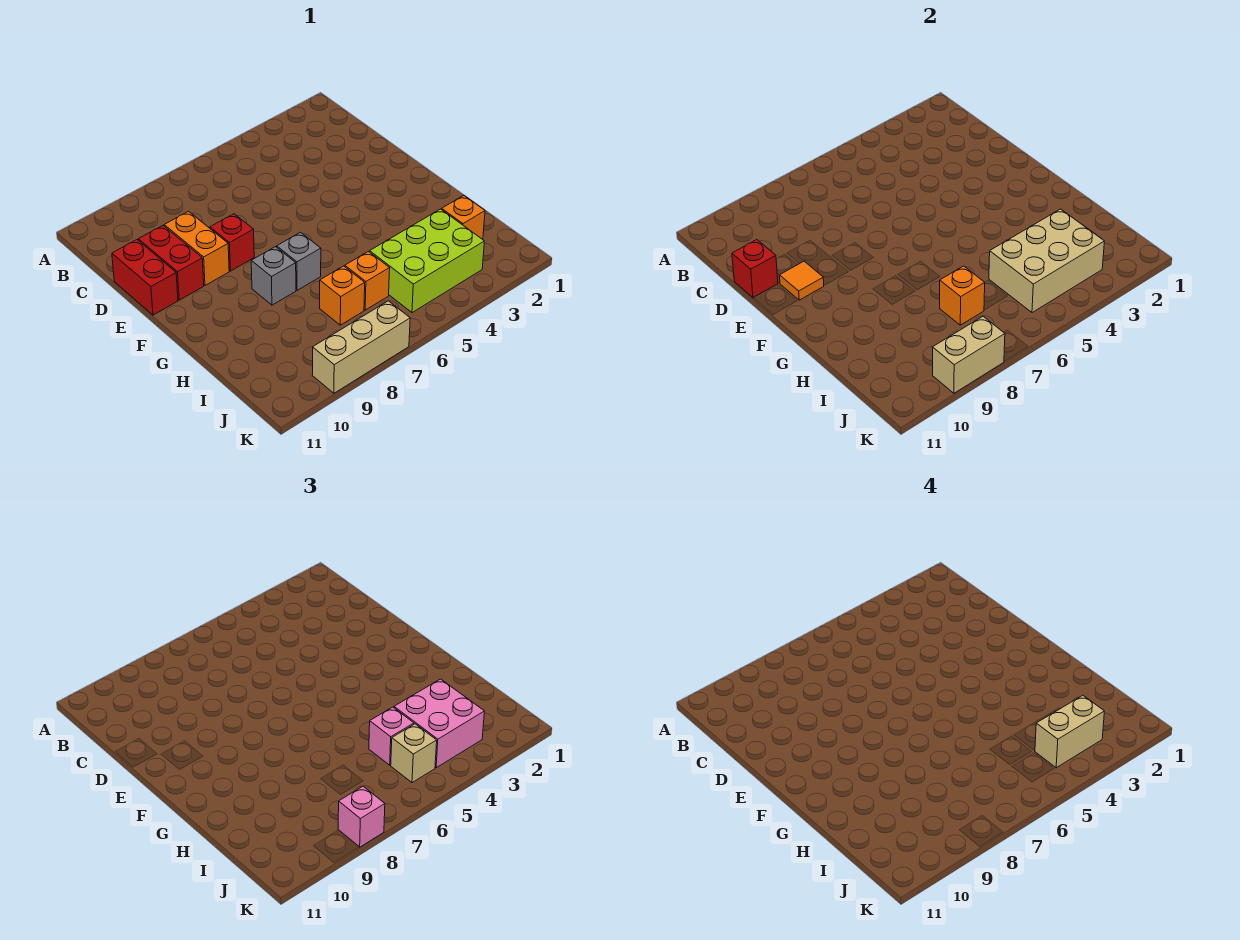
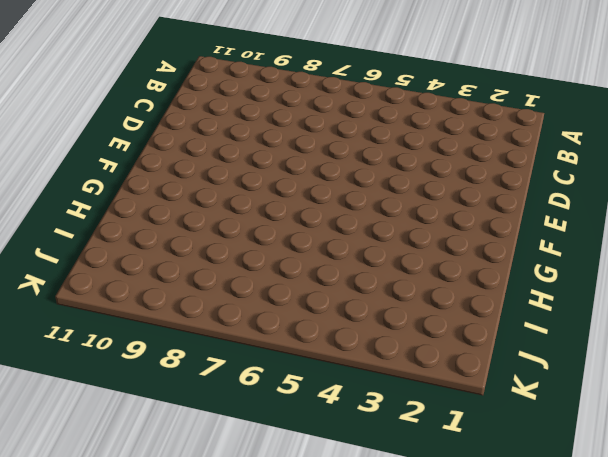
none -> orange 1x2 brick [164,211,229,285]
none -> red 1x2 brick [138,226,204,300]
none -> red 1x2 brick [112,240,178,315]

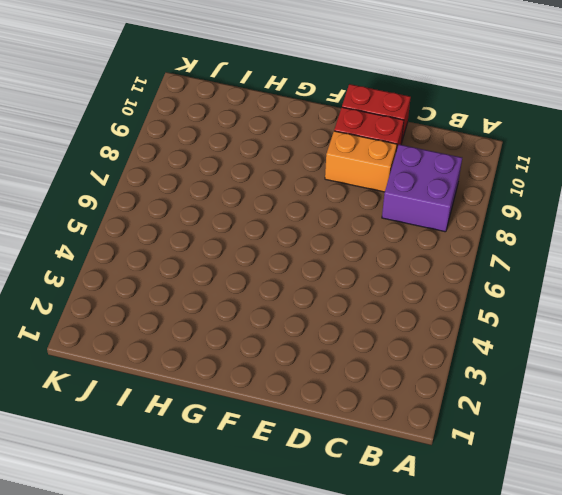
purple 2x2 brick [382,145,462,232] -> none
none -> red 1x1 brick [210,214,254,271]
none -> grey 1x1 brick [277,232,321,290]
none -> grey 1x1 brick [251,247,296,305]

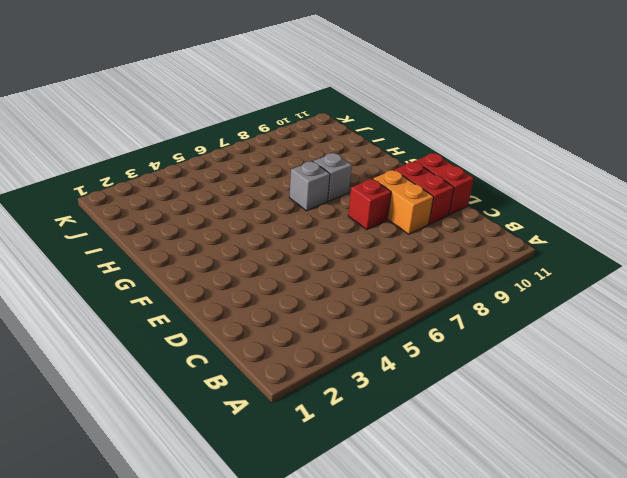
none -> orange 1x1 brick [442,196,485,239]
none -> lime 2x3 brick [370,209,484,313]
none -> orange 1x1 brick [345,252,390,310]

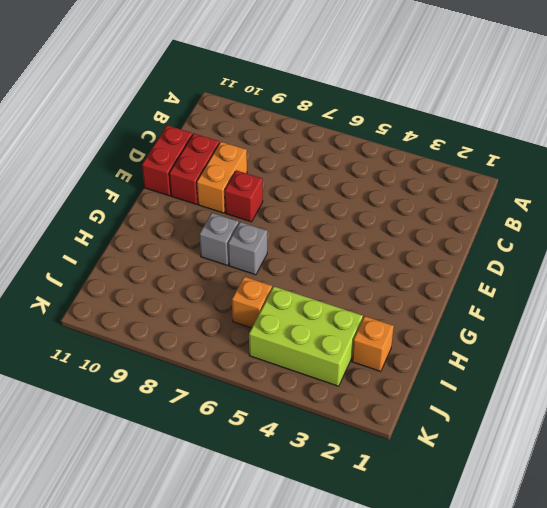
none -> orange 1x1 brick [320,266,365,325]
none -> tan 1x3 brick [312,301,410,393]
none -> red 1x1 brick [732,240,778,298]

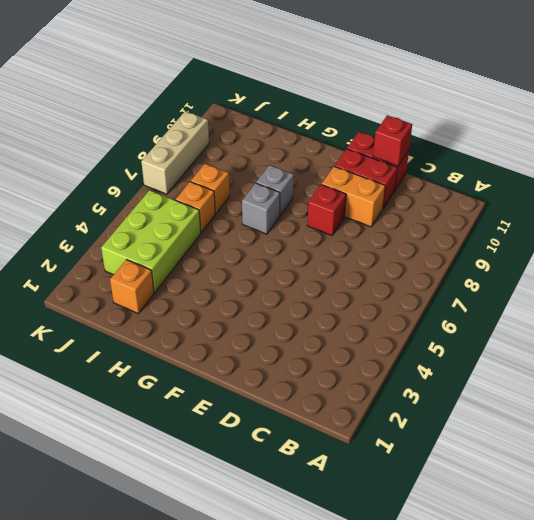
none -> orange 1x1 tile [780,261,824,300]
none -> tan 2x3 brick [989,209,1104,313]
none -> orange 1x1 brick [940,266,985,325]

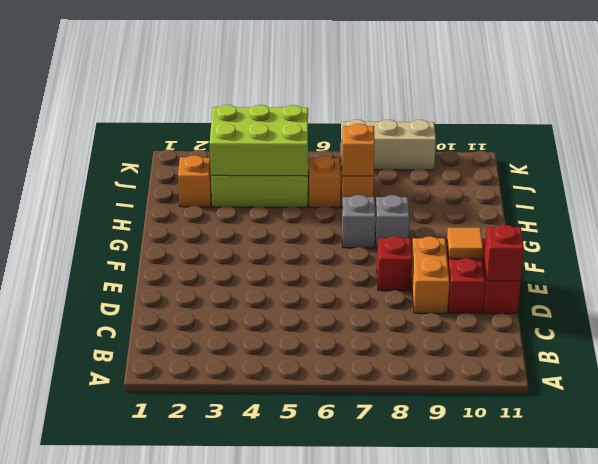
lime 2x3 brick [210,105,308,176] -> tan 2x3 brick [989,209,1104,313]
none -> tan 1x2 brick [932,316,1005,393]
none -> pink 2x2 brick [394,679,484,768]
none -> pink 1x1 brick [369,707,414,765]

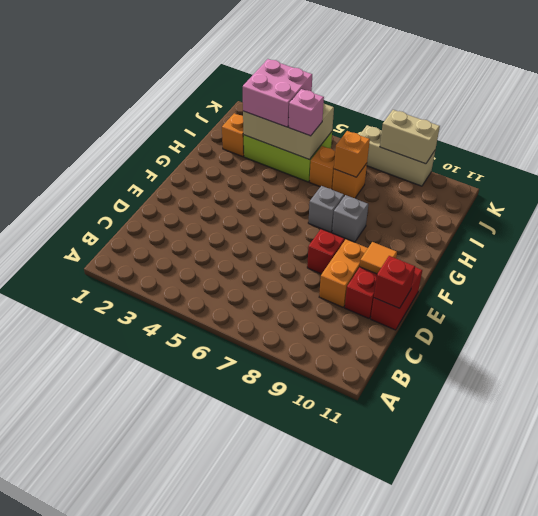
none -> tan 1x1 brick [391,724,437,783]
none -> pink 1x1 brick [338,786,385,847]
none -> tan 1x2 brick [1035,695,1104,768]

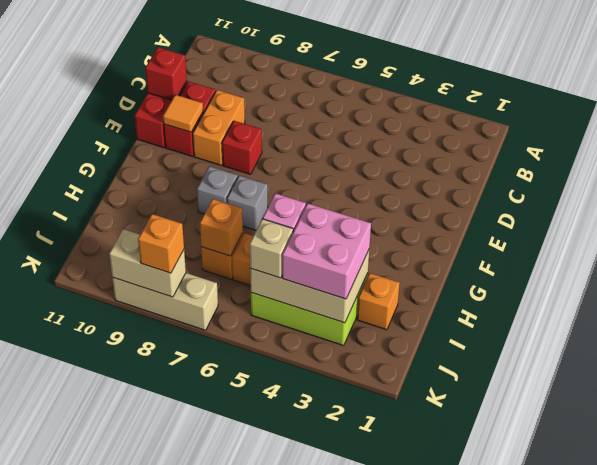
orange 1x1 brick [138,214,184,273] -> pink 1x1 brick [338,786,385,847]
none -> tan 1x2 brick [1035,695,1104,768]

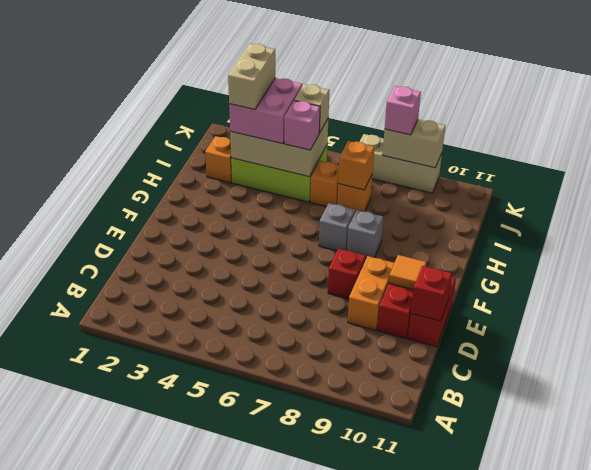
tan 1x2 brick [228,44,275,109] -> tan 1x2 brick turned to [1035,695,1104,768]

